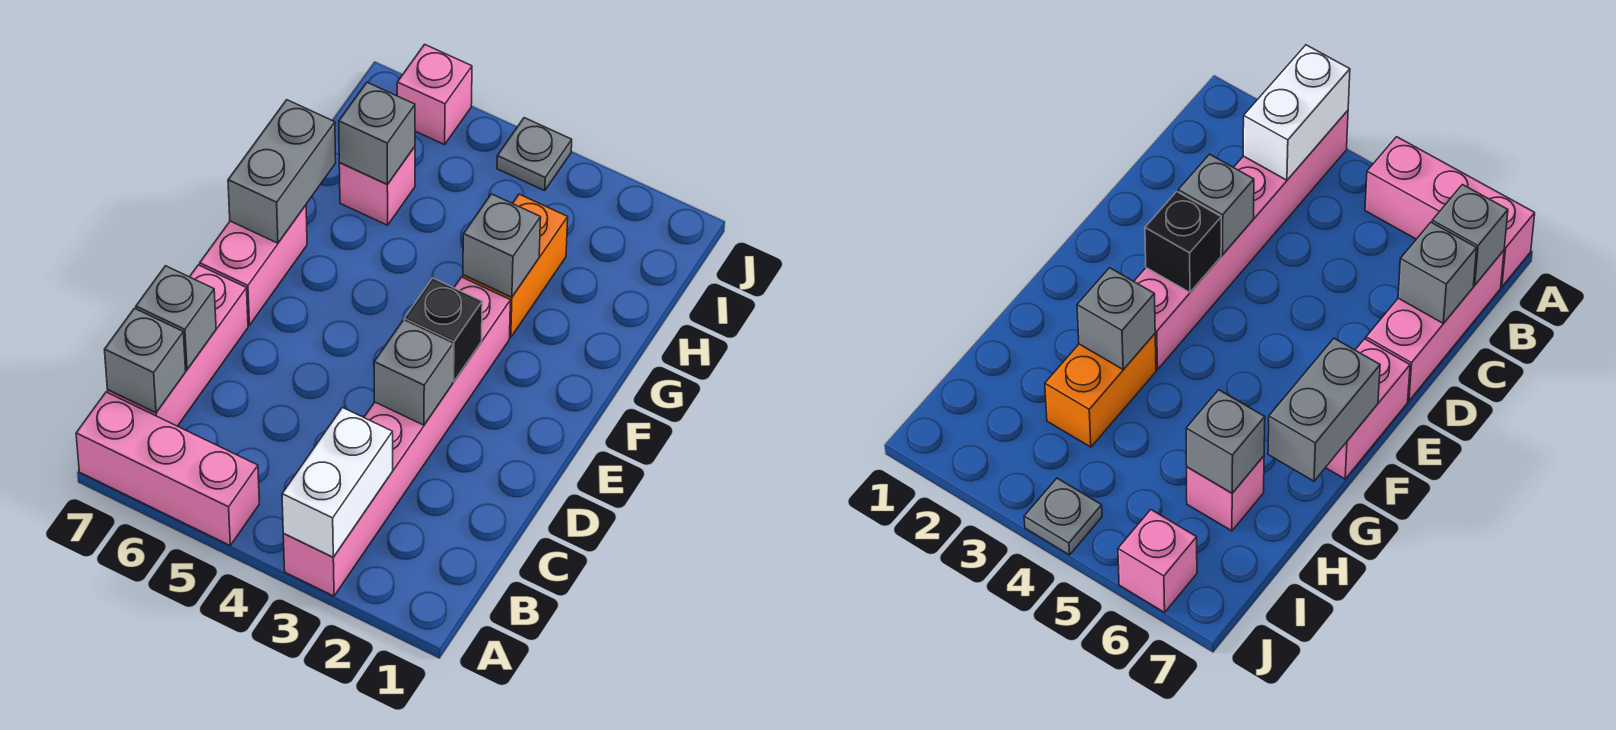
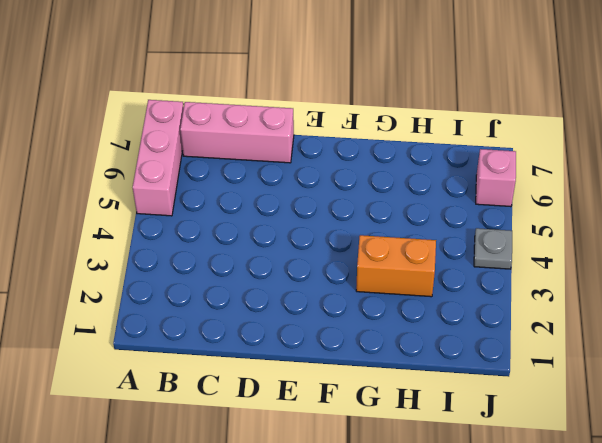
none -> pink 1x6 brick [283,277,510,596]
none -> pink 1x2 brick [200,205,307,325]
none -> pink 1x1 brick [339,147,415,225]

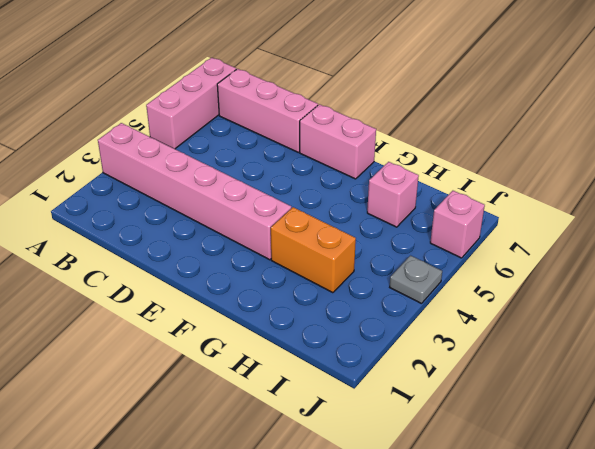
none -> white 1x2 brick [282,408,393,557]
none -> grey 1x1 brick [104,308,186,413]
none -> grey 1x1 brick [136,266,216,370]

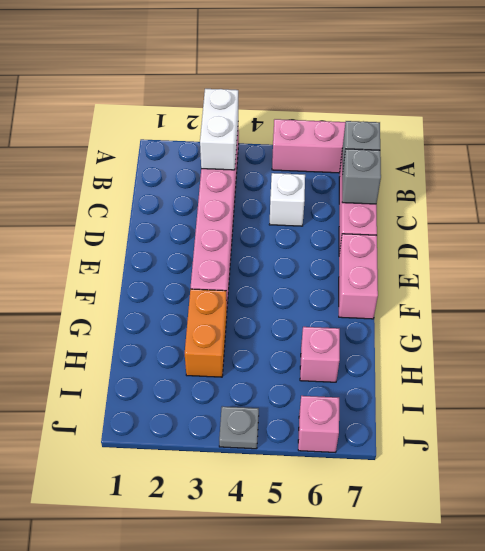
white 1x1 brick [269,173,305,226] -> none
none -> grey 1x1 brick [374,321,453,425]
none -> black 1x1 brick [404,278,482,382]
none -> grey 1x2 brick [228,100,336,243]

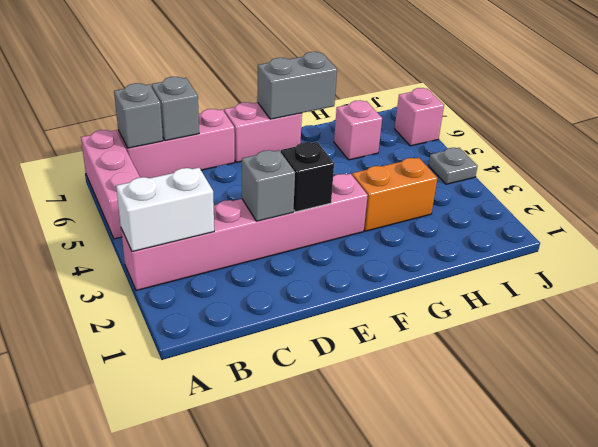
none -> grey 1x1 brick [463,194,541,297]
none -> grey 1x1 brick [339,82,415,184]

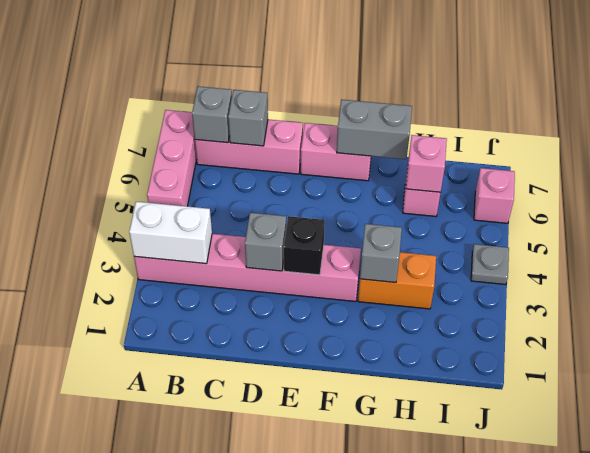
pink 1x1 brick [406,135,447,192] -> grey 1x1 brick [339,82,415,184]

